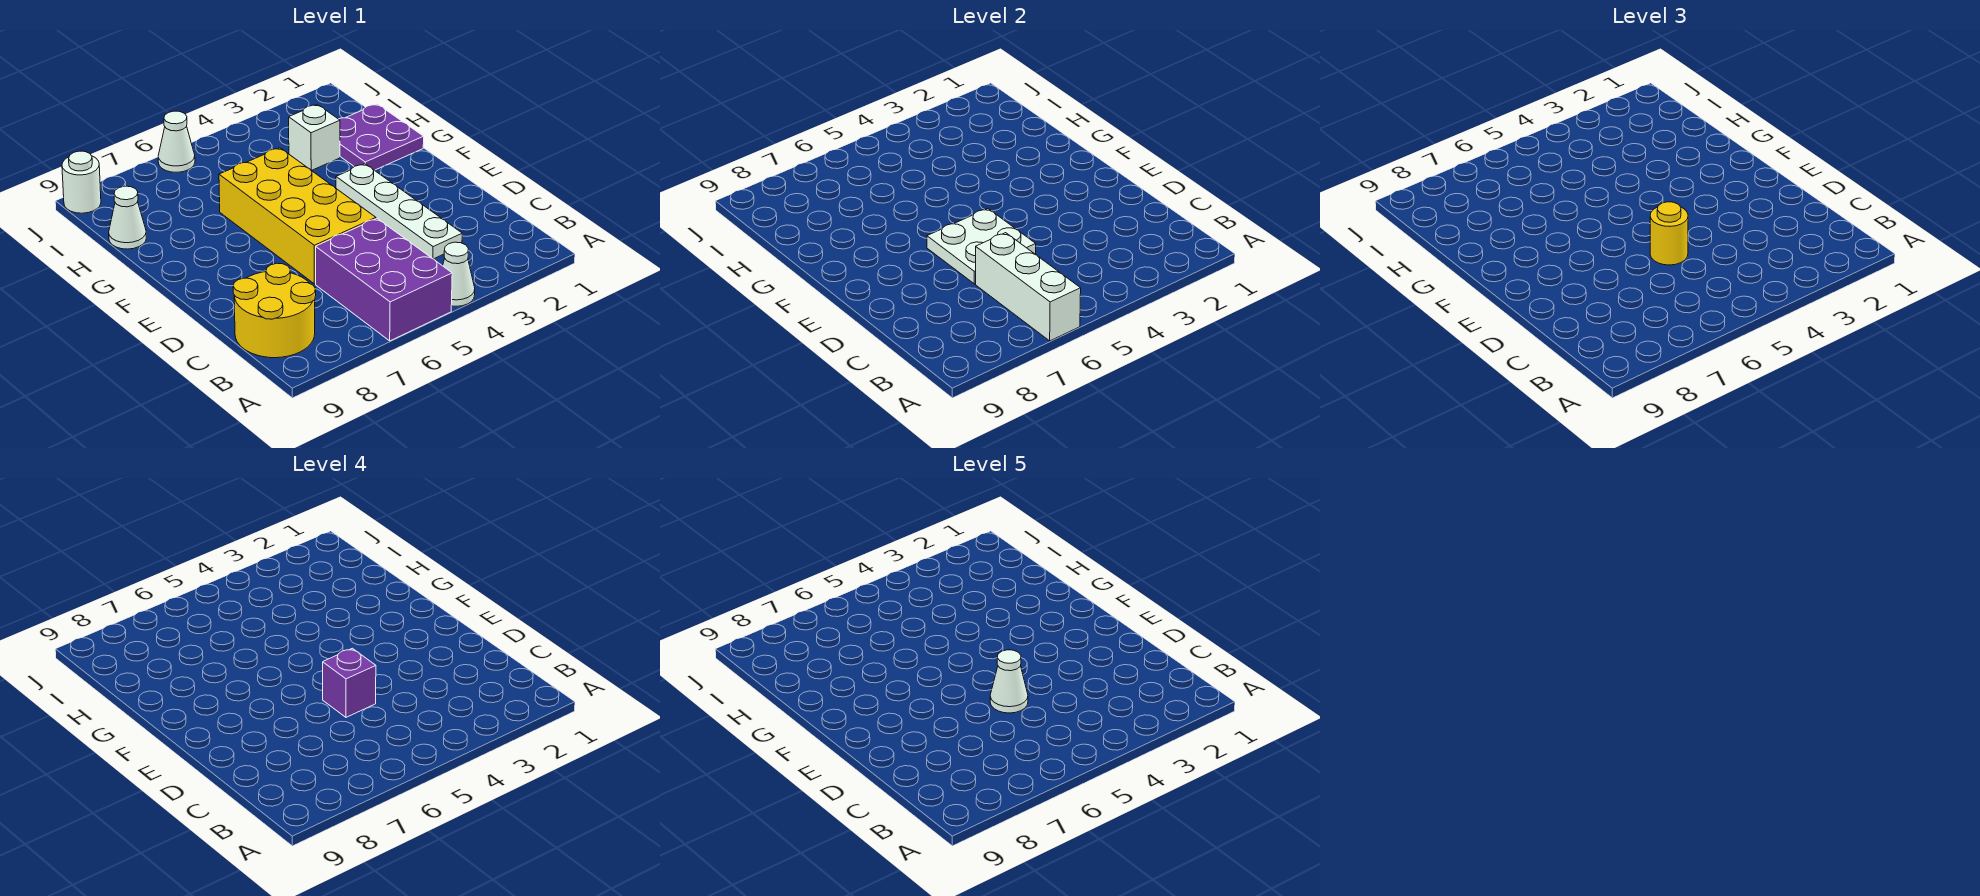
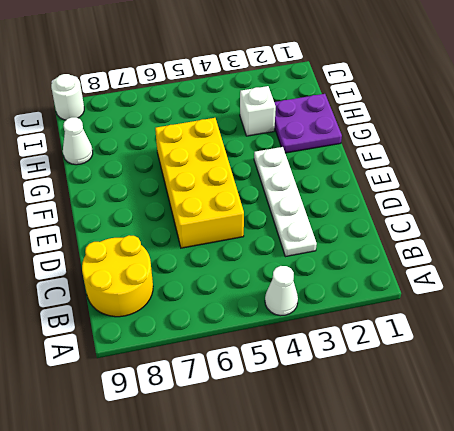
none -> purple 2x3 brick [316,218,452,341]
none -> white 1x1 cone [158,111,195,172]
none -> white 1x3 brick [976,233,1081,341]

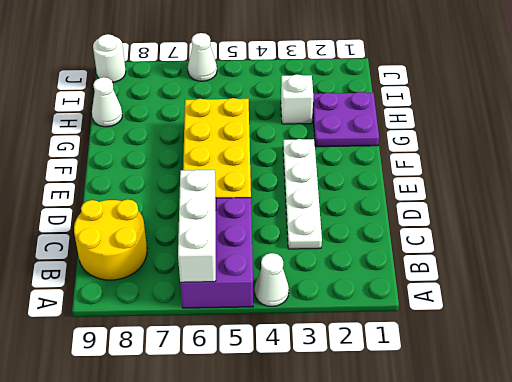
none -> white 2x2 plate [927,209,1036,284]
none -> yellow 1x1 round brick [1650,202,1688,265]
none -> purple 1x1 brick [323,648,376,717]

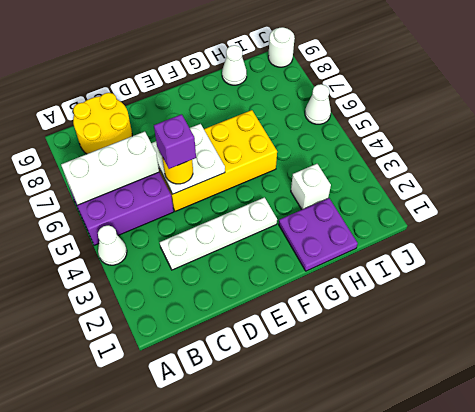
none -> white 1x1 cone [990,650,1028,713]

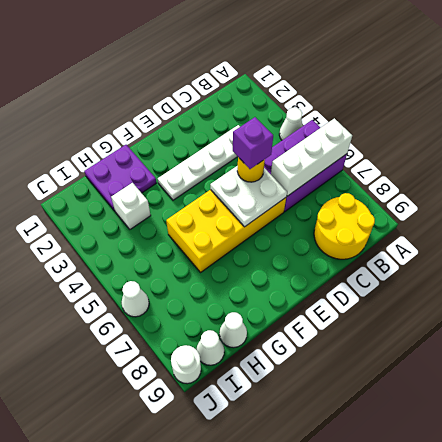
white 1x1 cone [196,330,224,365] -> white 1x1 cone moved to [990,650,1028,713]

